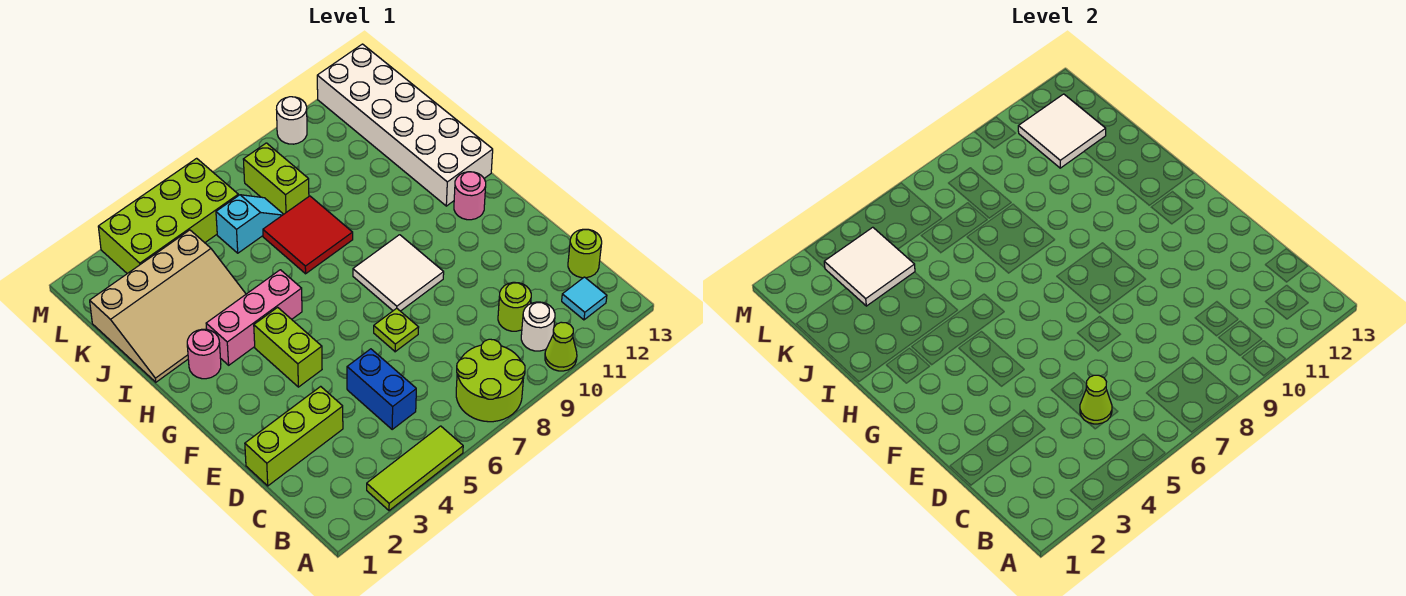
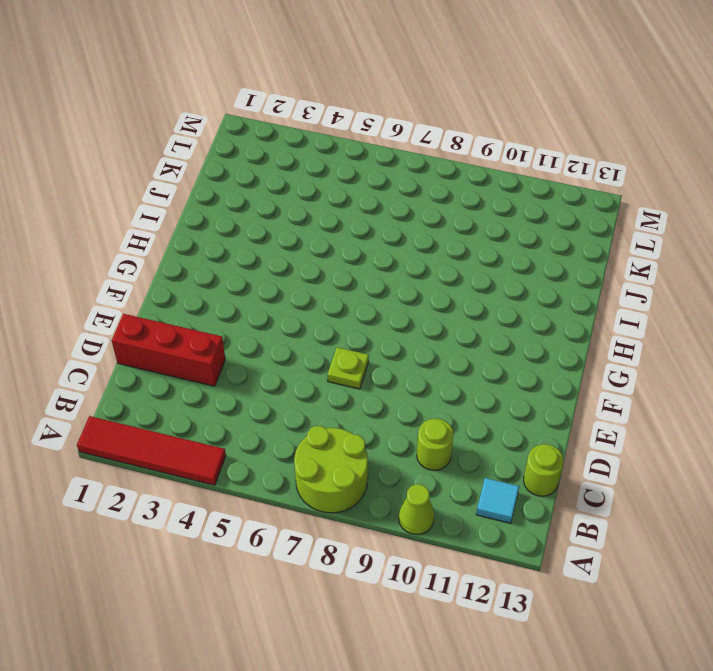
red 1x4 tile [77,416,226,485] -> lime 1x3 tile [367,426,463,511]
red 1x3 brick [112,314,225,386] -> lime 1x3 brick [245,386,343,486]
none -> white 1x1 round brick [521,302,555,351]
none -> blue 1x2 brick [347,349,416,429]
none -> lime 1x2 brick [254,307,322,387]

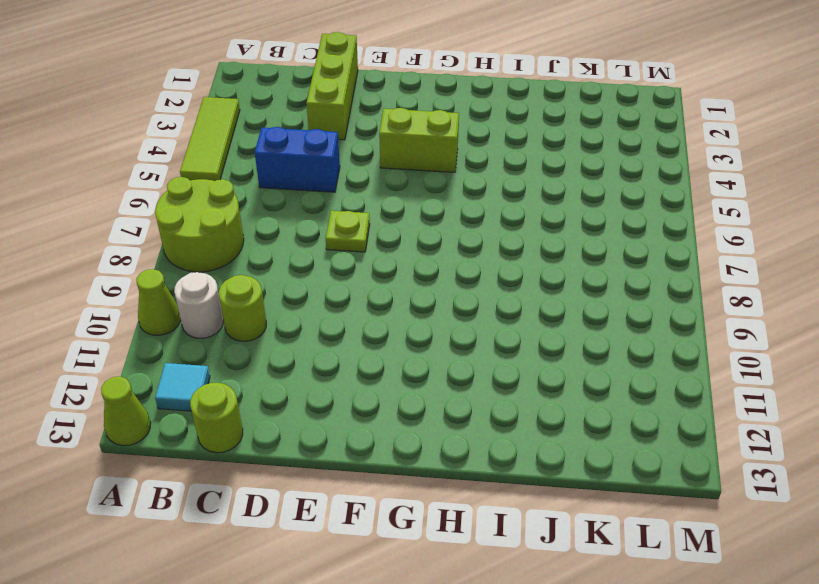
lime 1x1 cone [101,376,151,446] -> lime 1x1 cone moved to [1080,375,1112,424]
none -> white 2x2 tile [353,235,444,311]
none -> pink 1x1 round brick [454,172,486,220]
none -> pink 1x1 round brick [187,329,221,379]

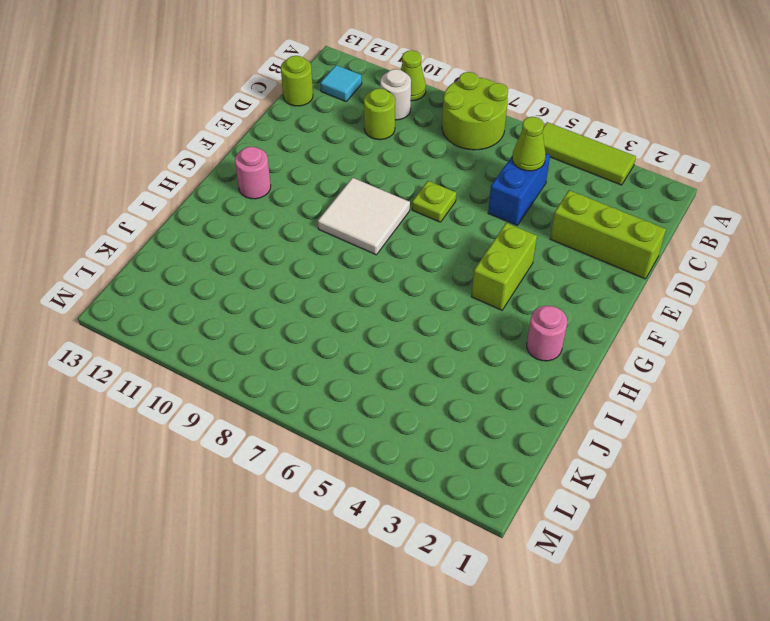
none -> pink 1x3 brick [206,270,302,365]
none -> white 2x6 brick [317,44,493,206]
none -> tan 3x4 slope [90,230,246,382]

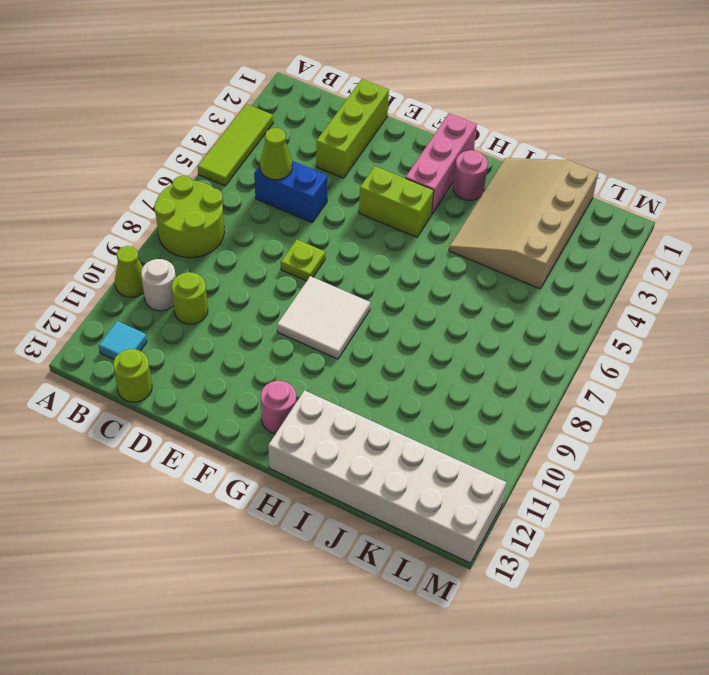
pink 1x3 brick [405,113,477,215] -> pink 1x3 brick moved to [206,270,302,365]
none -> red 2x2 tile [263,196,353,274]
none -> cyan 1x2 slope [216,195,284,253]
none -> lime 1x2 brick [243,143,309,214]

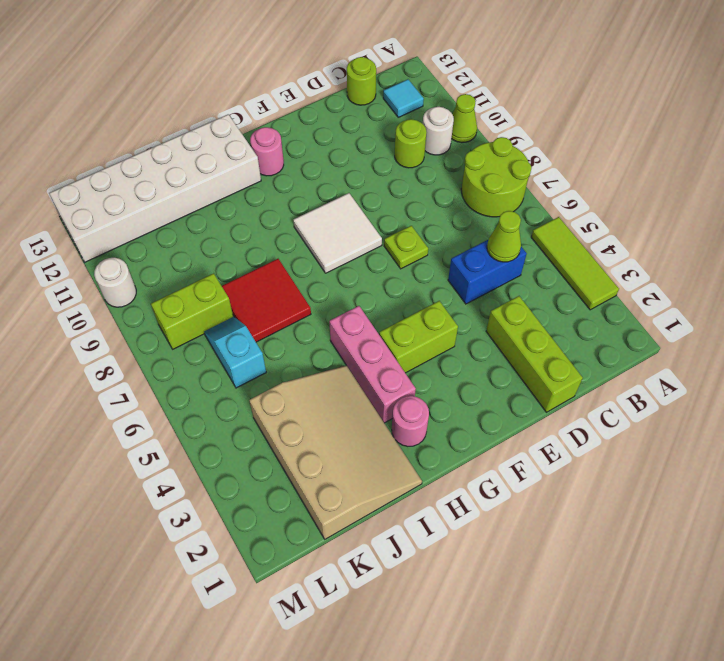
none -> lime 2x4 brick [98,158,238,274]
none -> white 2x2 tile [824,227,915,306]
none -> white 2x2 tile [1018,94,1106,168]

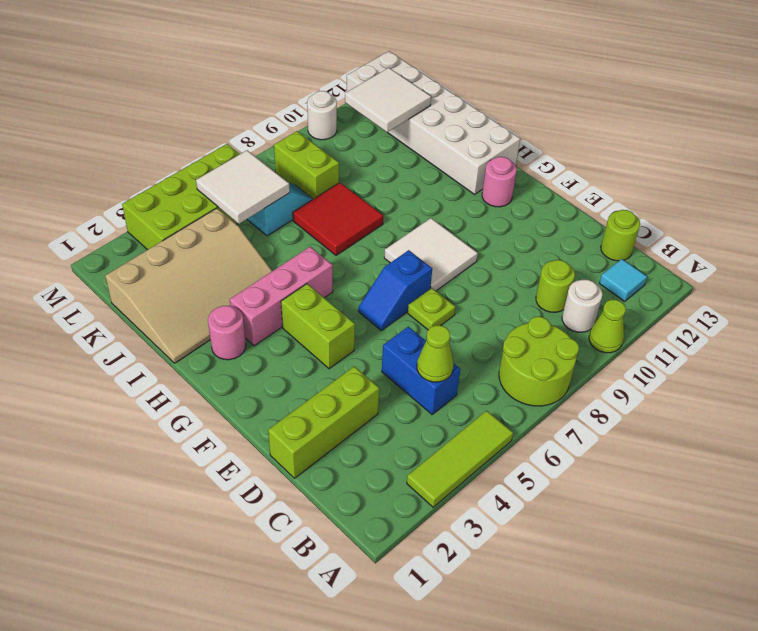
blue 1x2 slope [358,250,432,331] -> none
white 2x2 tile [196,150,290,224] -> white 2x2 tile moved to [824,227,915,306]

